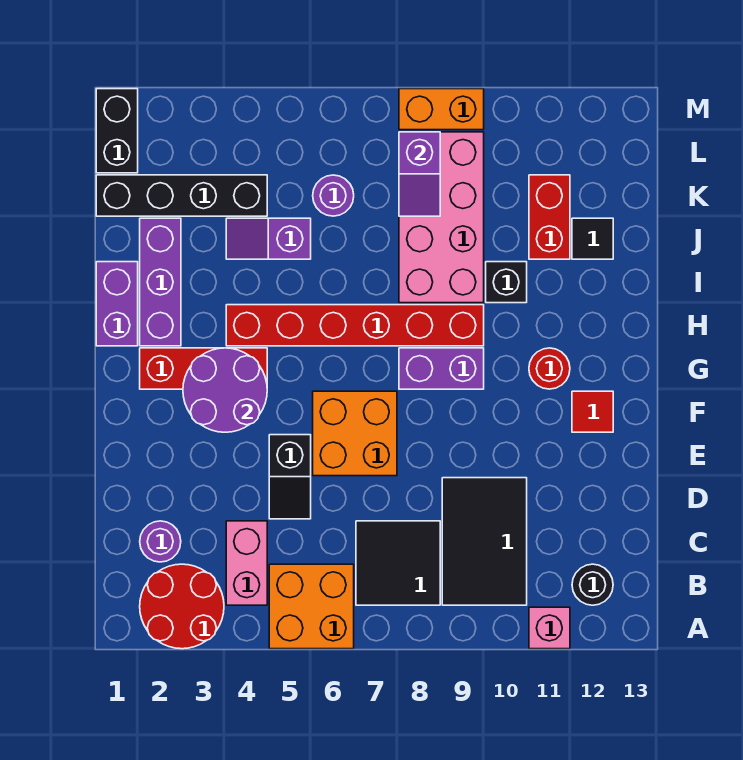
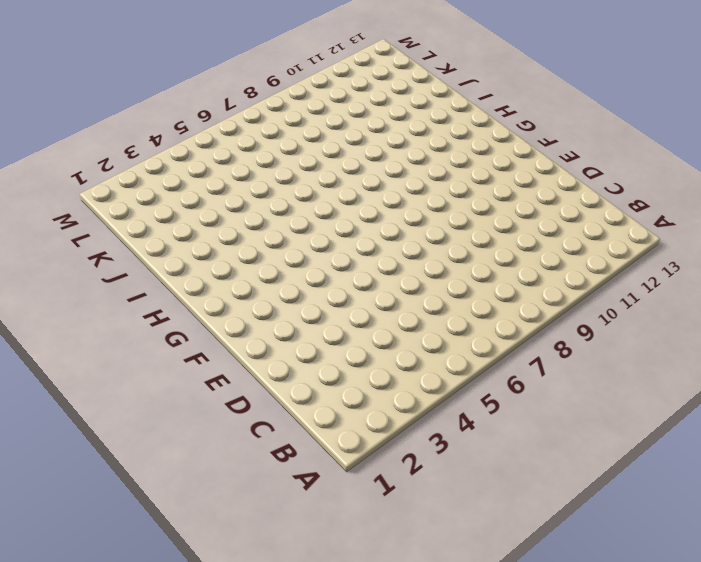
none -> red 2x2 round brick [140,564,224,649]
none -> orange 2x2 brick [269,564,354,649]
none -> pink 1x1 brick [529,607,570,649]

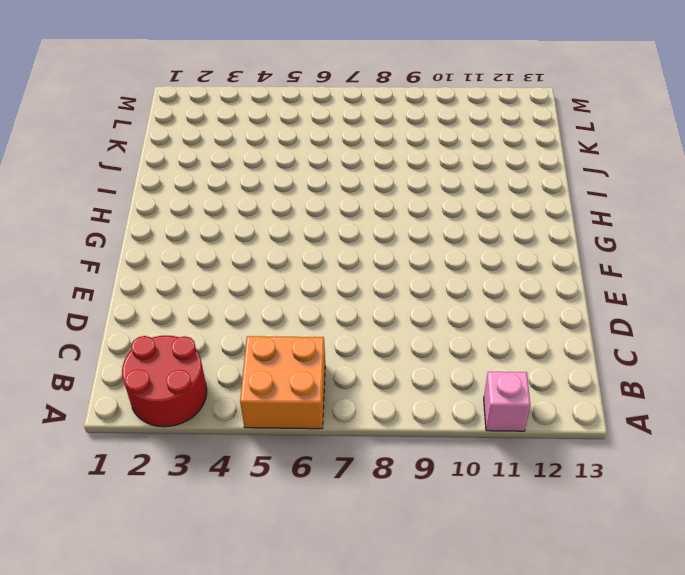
none -> pink 1x2 brick [226,521,267,605]
none -> black 2x2 tile [356,521,440,605]
none -> black 2x3 tile [442,478,527,605]

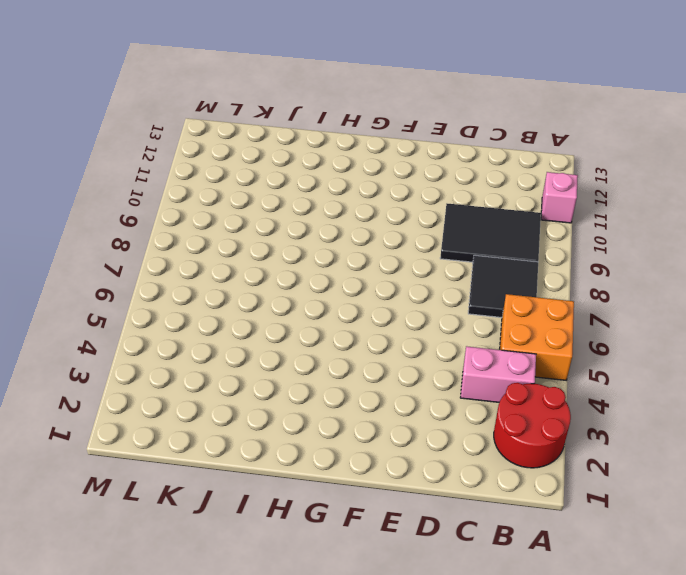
none -> black 1x1 round brick [572,564,613,605]
none -> purple 1x1 round brick [140,521,181,562]
none -> black 1x2 slope [269,435,311,519]

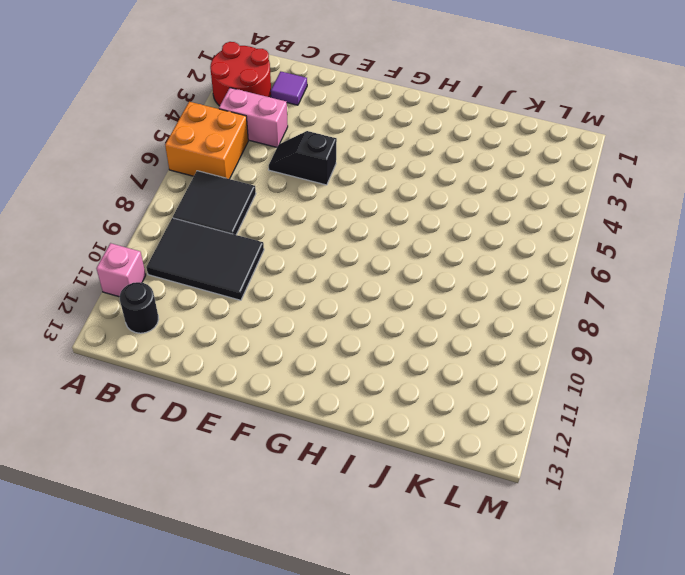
purple 1x1 tile [271,71,307,105] -> purple 1x1 round brick [140,521,181,562]
none -> orange 2x2 brick [313,391,397,476]
none -> red 1x1 tile [572,391,613,432]
none -> red 1x3 brick [140,348,267,389]

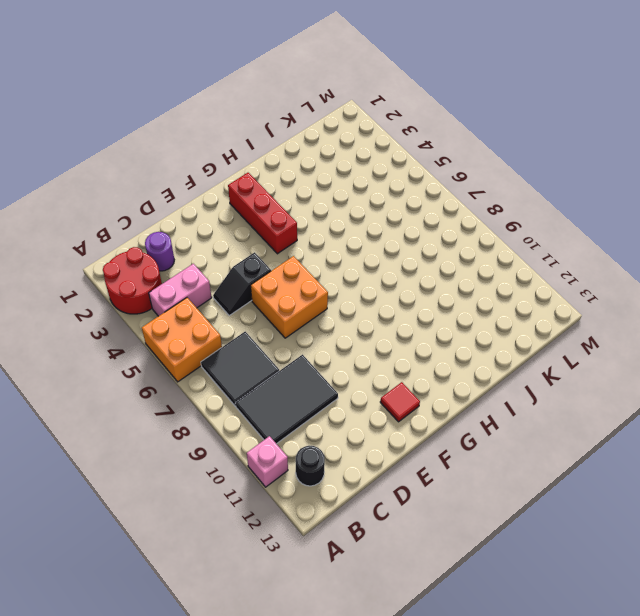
none -> purple 1x2 brick [399,348,484,389]
none -> red 1x1 round brick [529,348,570,389]
none -> purple 1x2 brick [96,262,138,346]

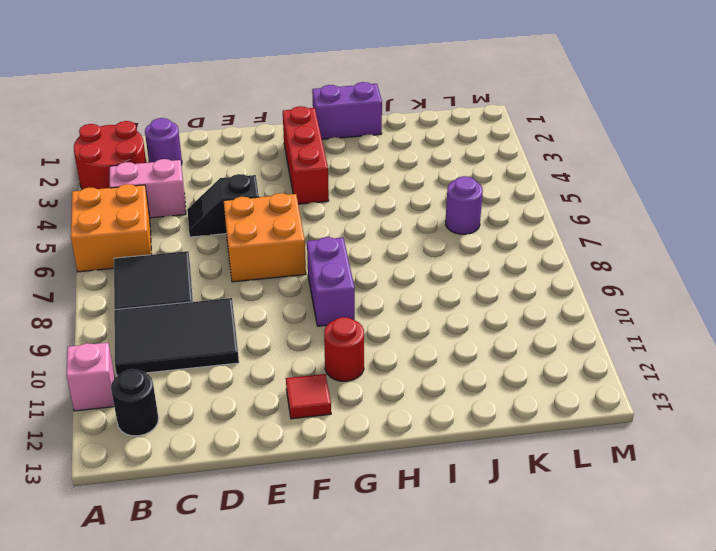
none -> purple 1x3 brick [140,218,181,346]
none -> red 1x6 brick [226,305,484,346]
none -> pink 2x4 brick [399,132,484,303]

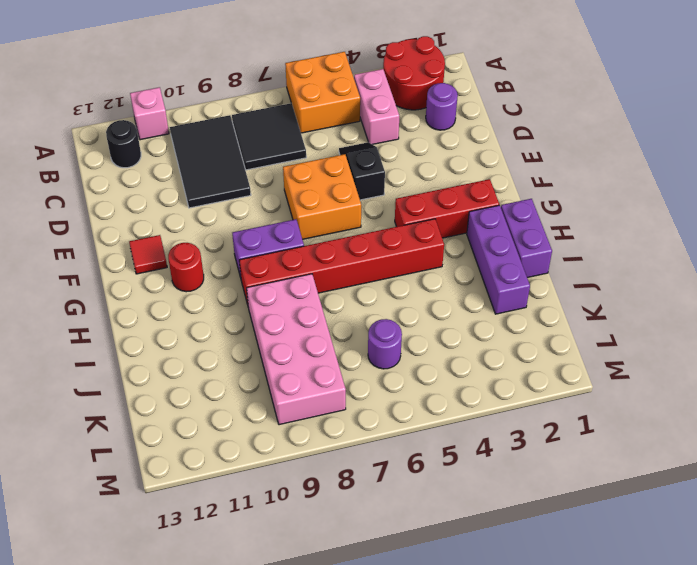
none -> black 1x1 brick [486,262,527,303]
none -> purple 1x2 slope [226,218,311,259]
none -> red 1x2 brick [529,175,570,259]

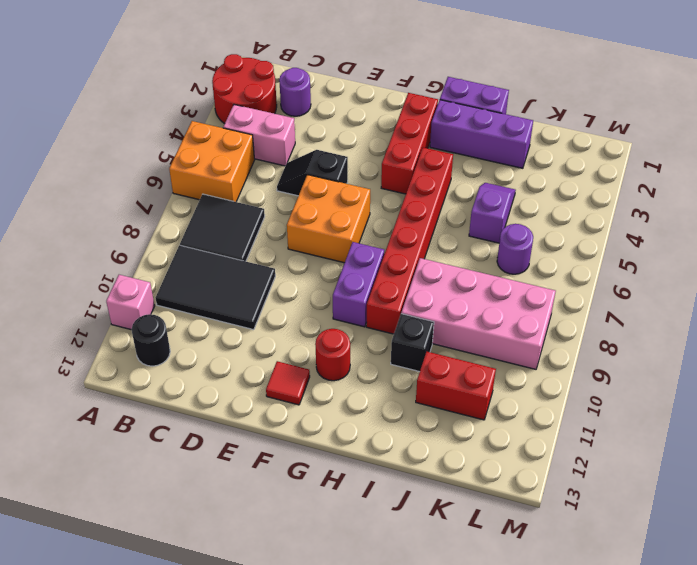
none -> black 1x1 tile [572,218,613,259]
none -> black 1x4 brick [96,175,267,216]
none -> black 1x2 brick [96,89,138,173]

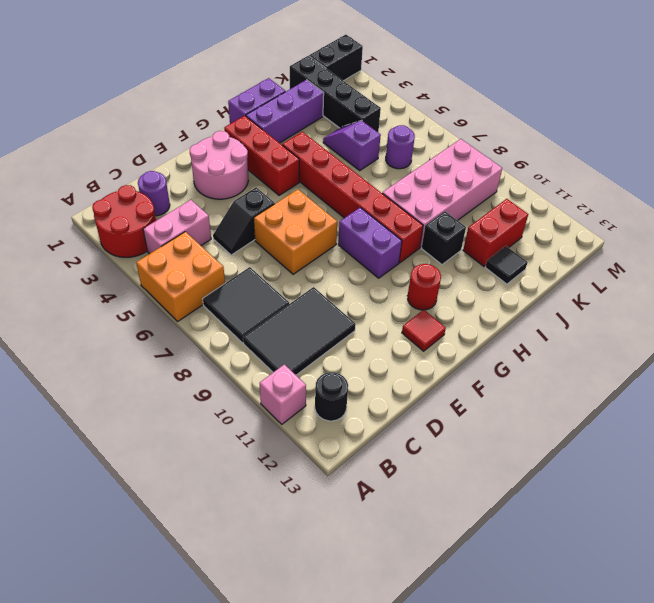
pink 2x2 round brick [190,131,248,199] -> none
none -> orange 1x2 brick [399,89,484,130]
none -> purple 2x2 round brick [183,348,267,432]
none -> purple 1x2 slope [399,132,440,216]

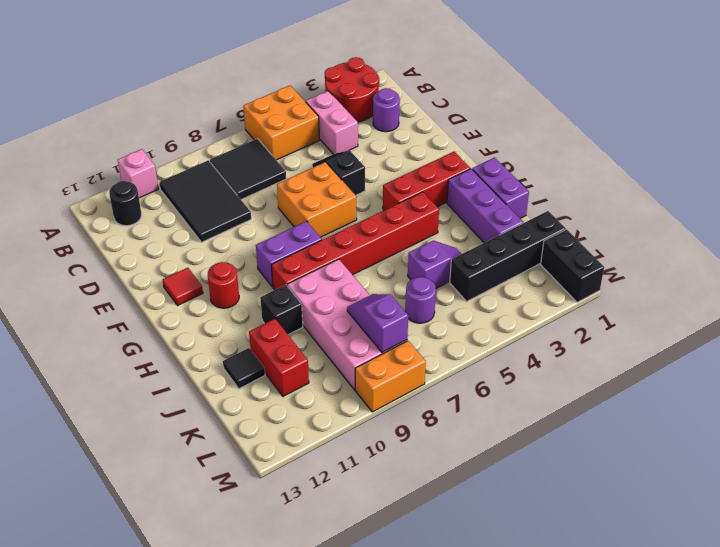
none -> purple 2x2 round brick [183,348,267,432]

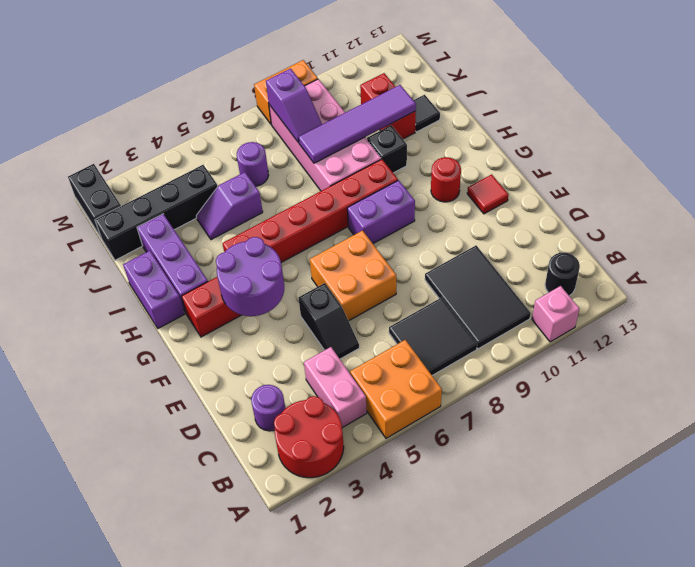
purple 1x4 tile [299,85,416,163] -> none

